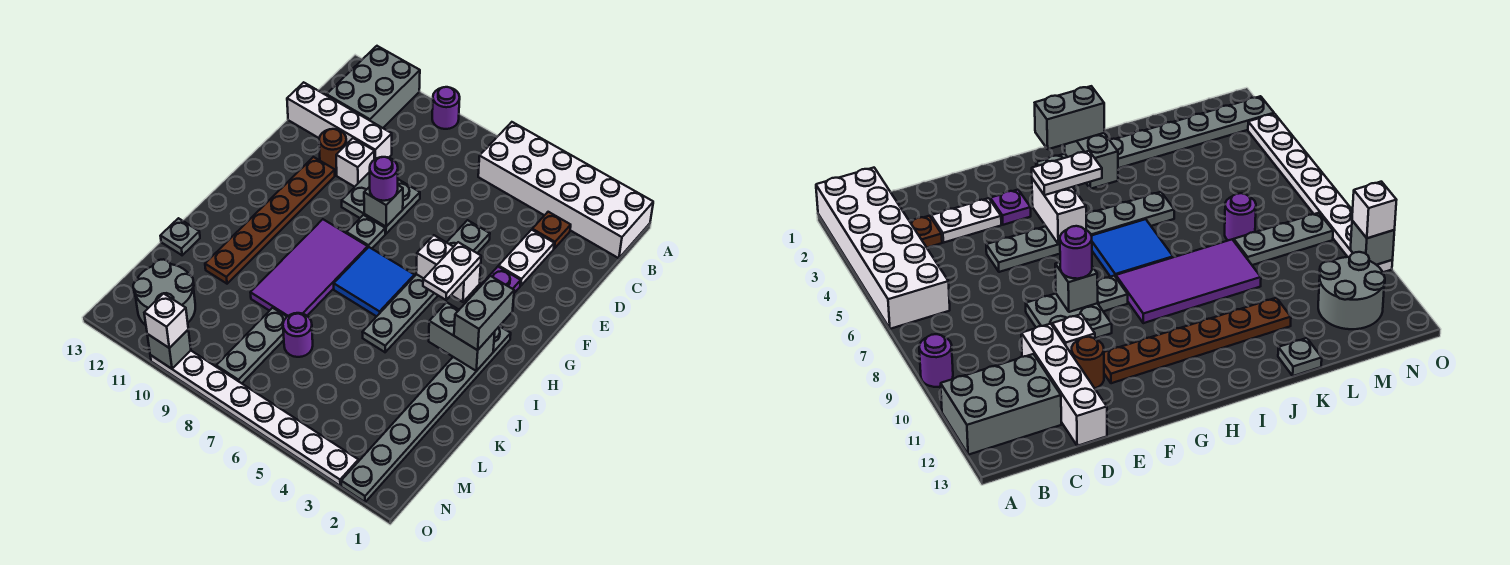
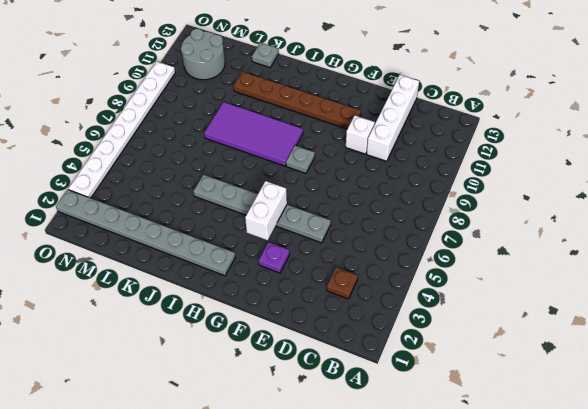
none -> white 2x6 brick [478,122,653,258]
none -> purple 1x1 round brick [432,87,460,129]
none -> grey 2x3 brick [327,46,420,128]

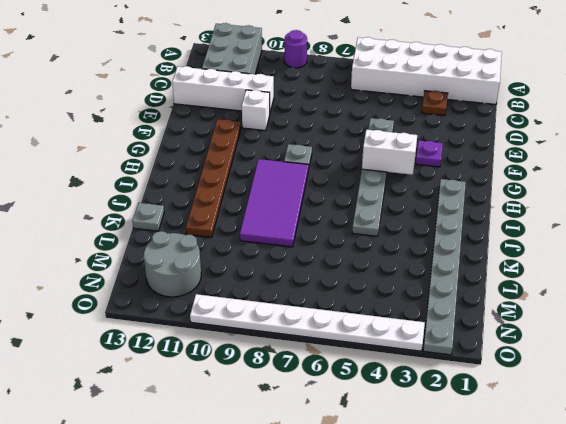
none -> white 1x2 plate [499,230,554,286]
none -> grey 2x2 plate [342,172,420,234]
none -> brown 1x1 round brick [319,129,346,171]

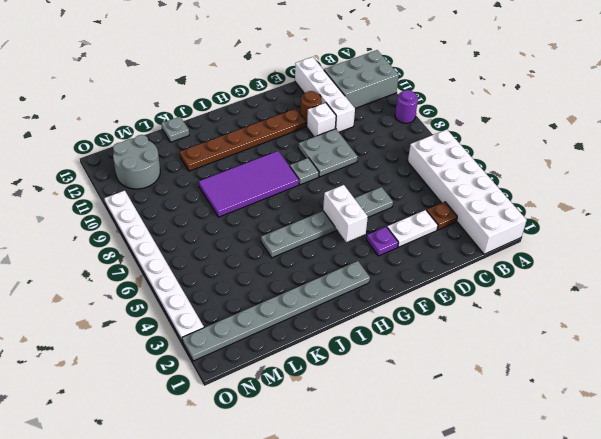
none -> blue 2x2 tile [334,247,414,316]
none -> purple 1x1 round brick [283,313,313,357]
none -> grey 1x3 plate [216,308,287,383]

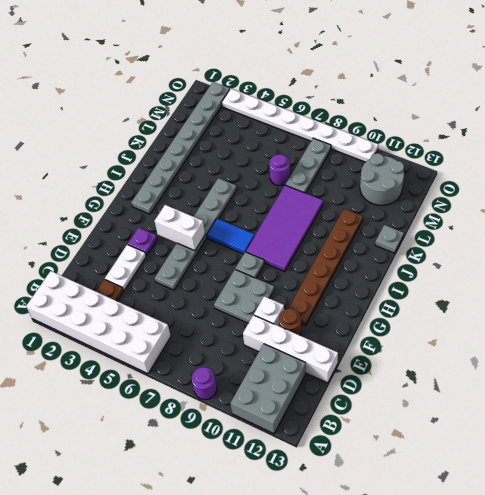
blue 1x2 tile [207,219,255,254] -> blue 2x2 tile [334,247,414,316]
none -> grey 1x1 brick [364,185,403,227]
none -> grey 1x2 brick [429,302,495,371]
none -> grey 1x1 brick [147,330,191,369]

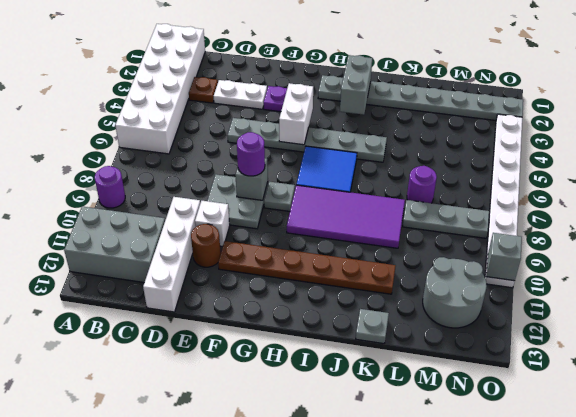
none -> white 1x2 plate [423,242,481,300]
none -> grey 1x2 brick [454,276,514,350]
none -> white 1x1 brick [144,293,188,348]

